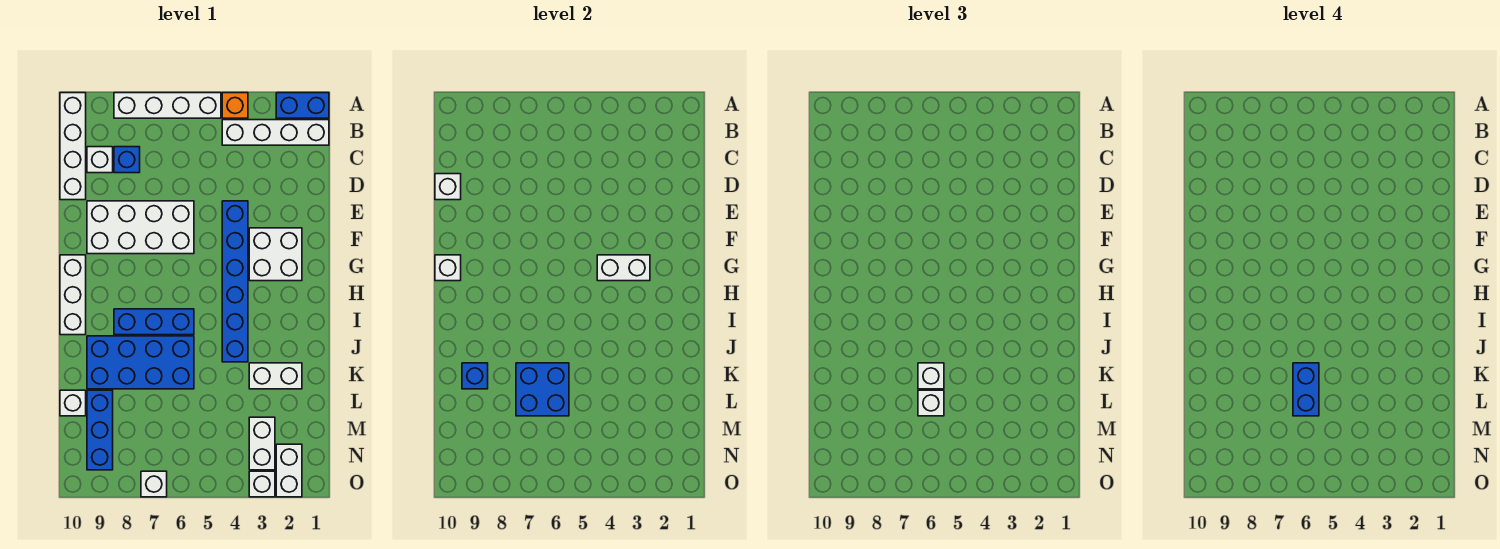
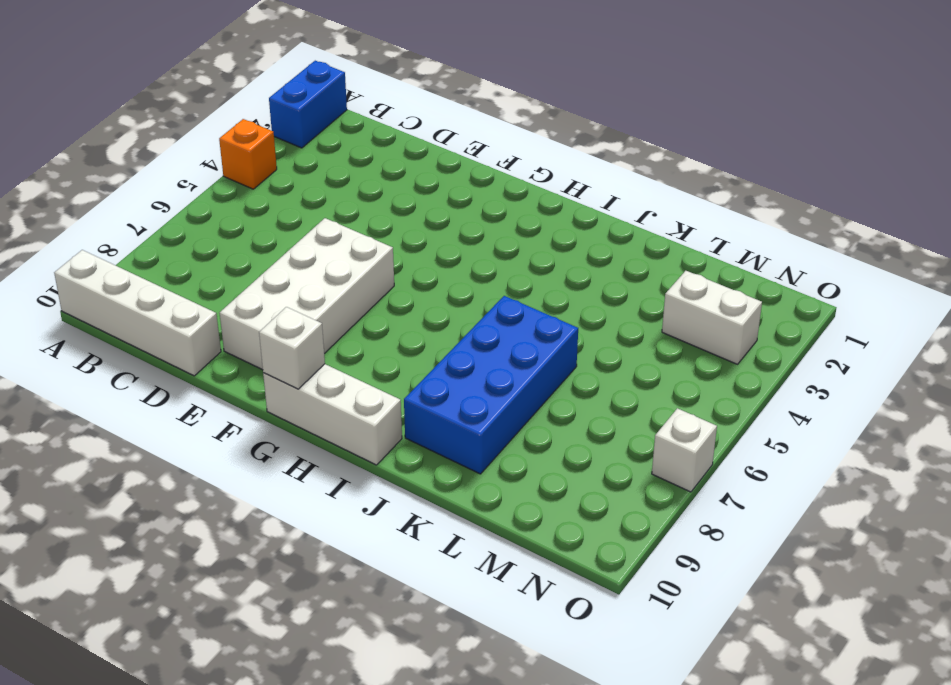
none -> white 1x4 brick [114,93,221,118]
none -> white 1x4 brick [222,120,329,145]
none -> blue 1x1 brick [114,147,140,173]

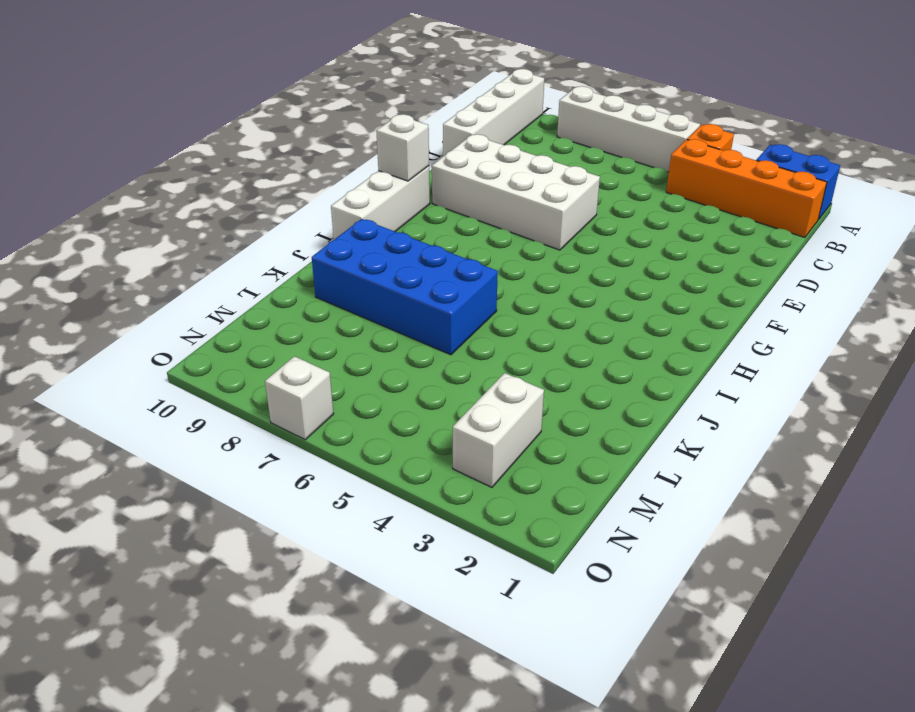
orange 1x4 brick [666,139,827,238] -> white 1x4 brick [222,120,329,145]
none -> blue 1x1 brick [114,147,140,173]
none -> white 1x1 brick [87,147,113,173]
none -> blue 1x6 brick [222,201,248,362]

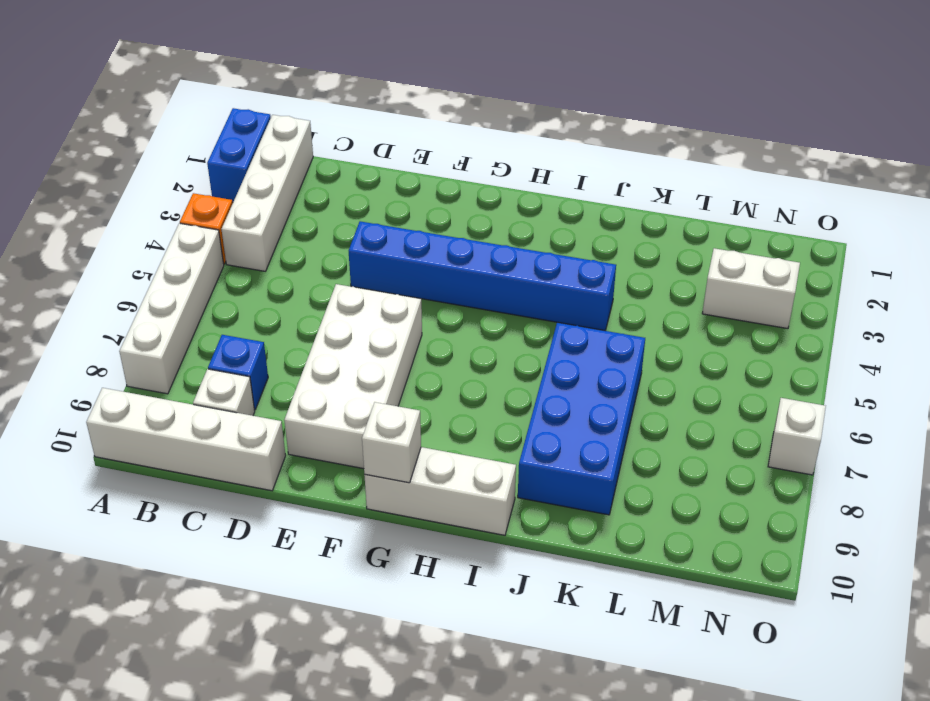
none -> white 2x2 brick [249,228,302,281]
none -> blue 1x3 brick [114,309,194,335]
none -> white 1x2 brick [249,363,302,389]

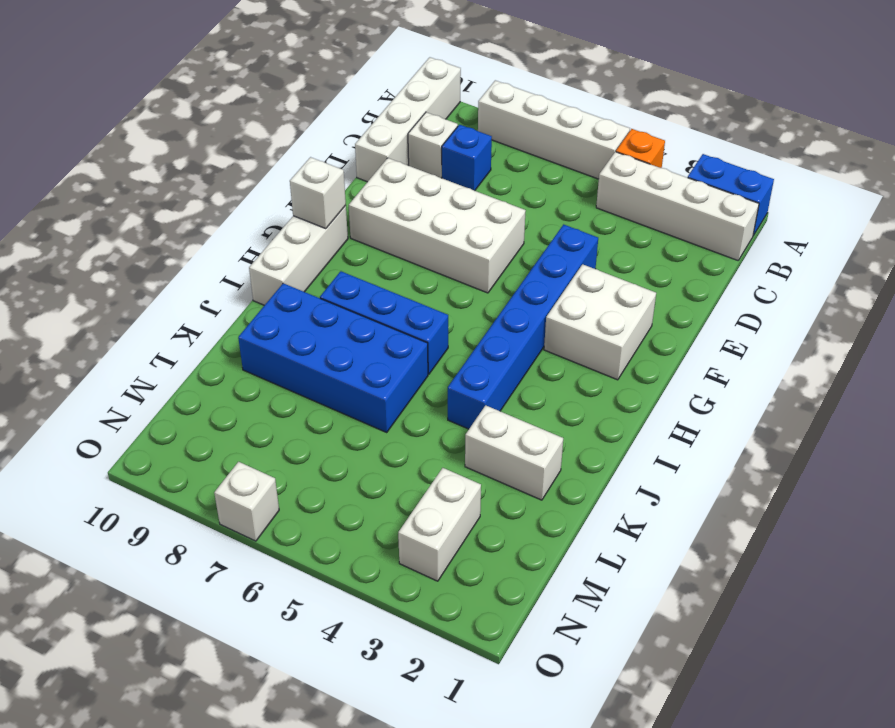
none -> blue 1x3 brick [87,390,113,470]
none -> white 1x1 brick [60,390,86,416]
none -> white 1x2 brick [276,444,302,497]

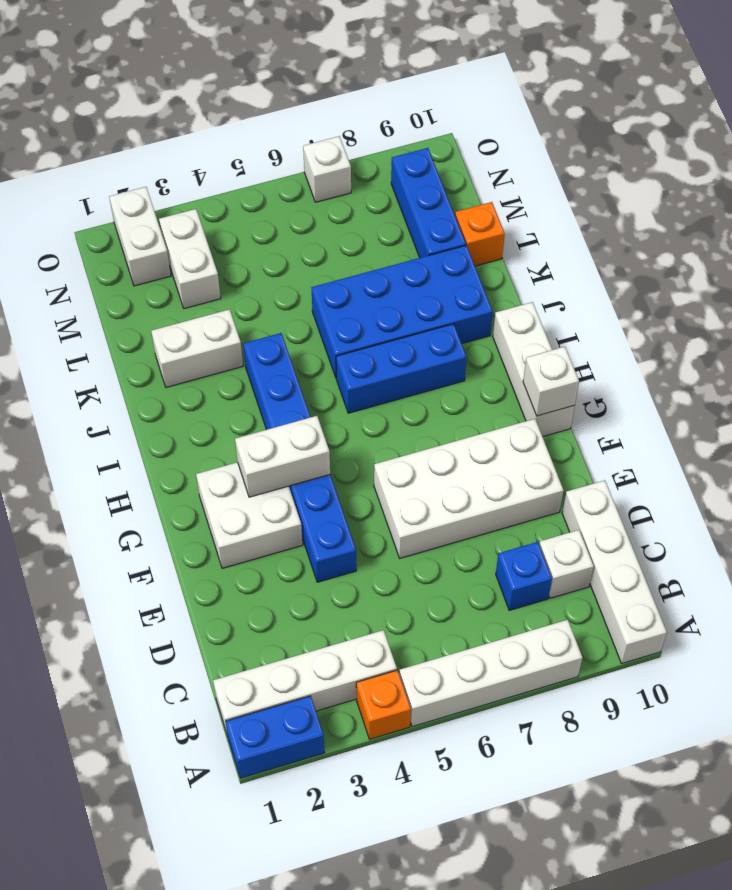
orange 1x1 brick [455,202,505,266] -> white 1x1 brick [60,390,86,416]
none -> white 1x1 brick [249,471,275,497]
none -> white 1x1 brick [435,174,461,200]
none -> blue 2x2 brick [516,363,569,416]

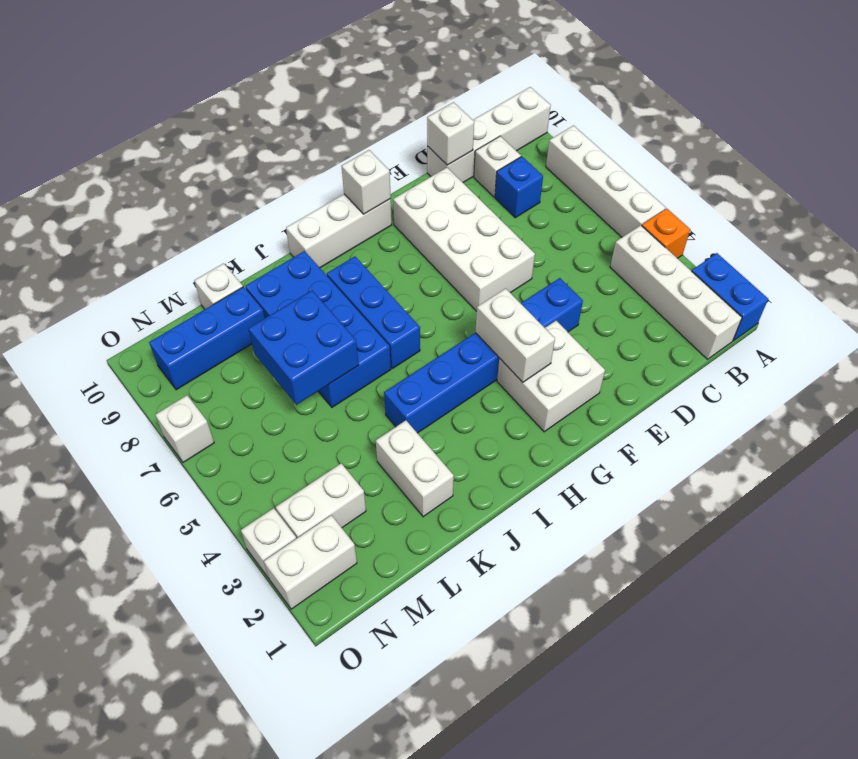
none -> blue 1x1 brick [462,363,488,389]
none -> white 1x1 brick [918,363,944,389]
none -> white 1x1 brick [918,390,944,416]

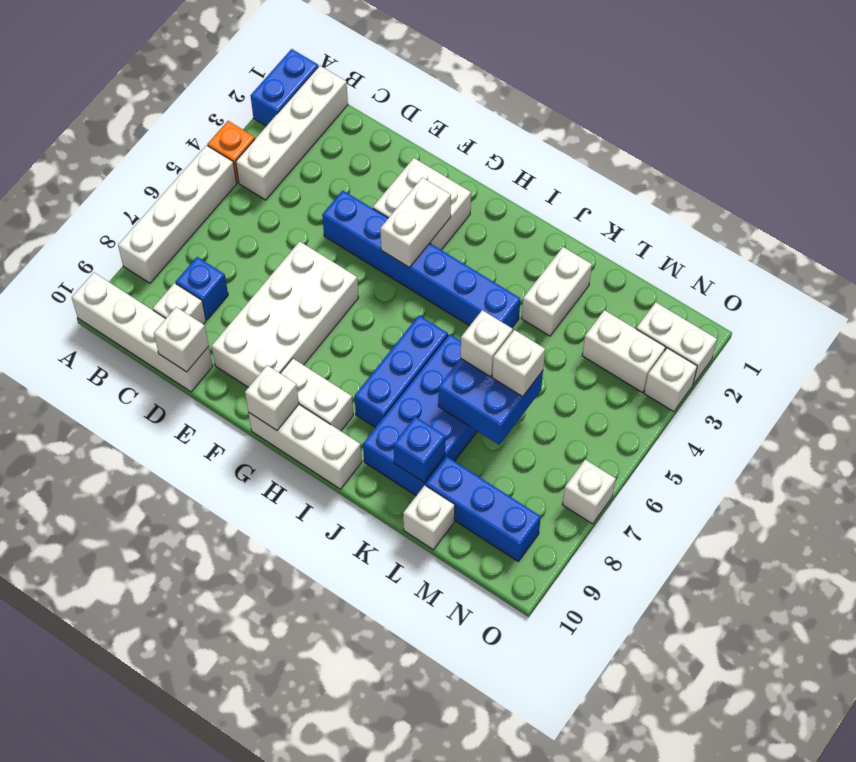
white 1x2 brick [280,358,353,431] -> none
none -> blue 1x2 brick [1293,363,1319,416]

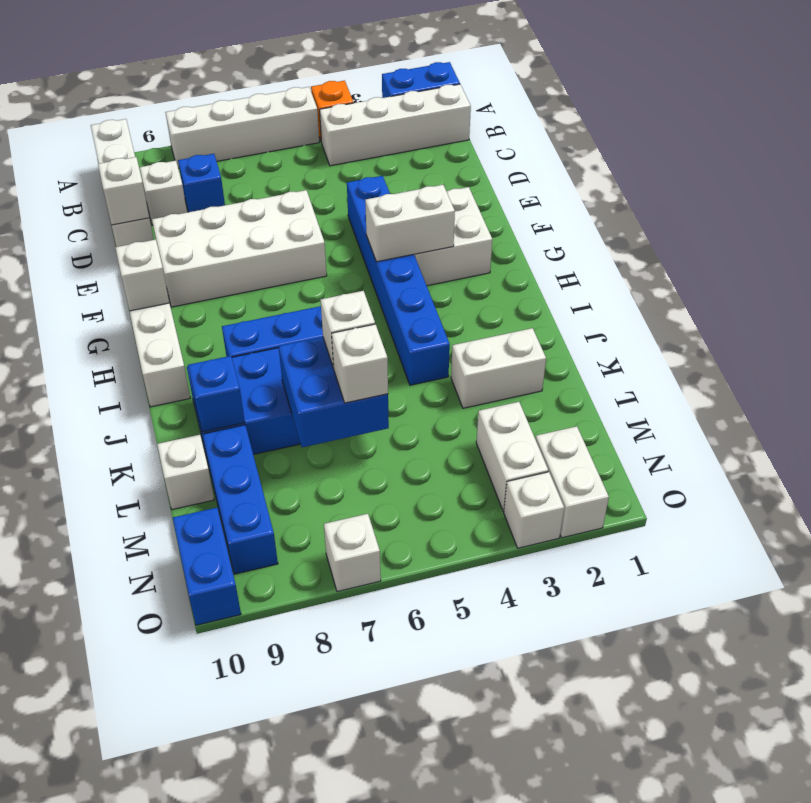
blue 1x2 brick [173,508,241,625] -> blue 1x2 brick moved to [1293,363,1319,416]

